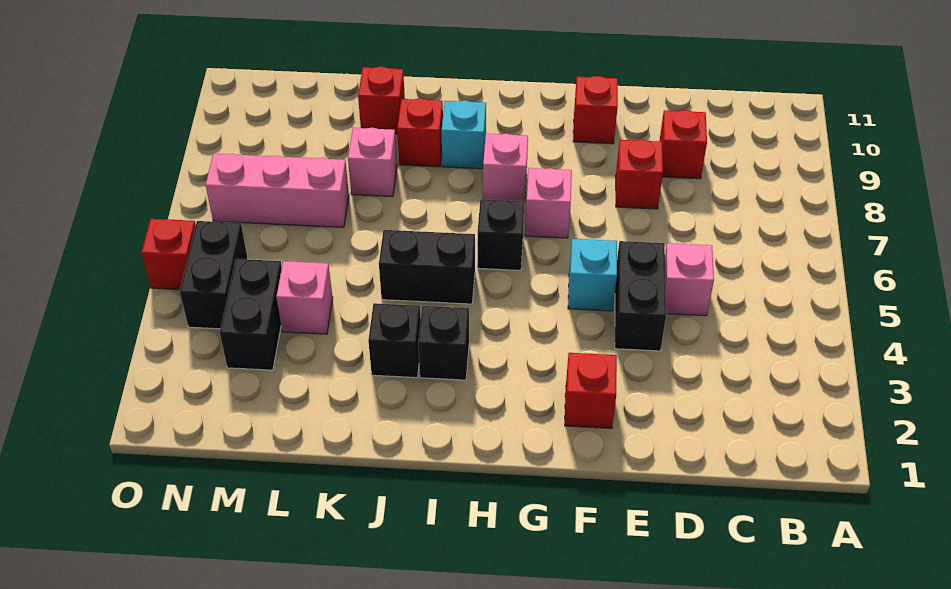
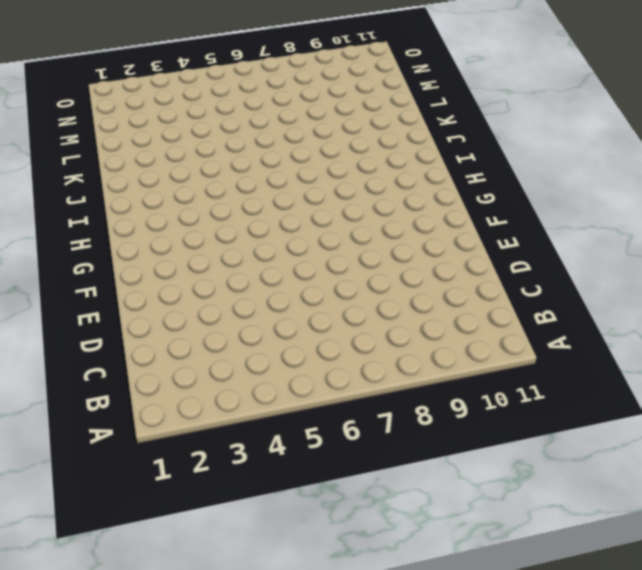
none -> pink 1x1 brick [665,243,714,316]
none -> red 1x1 brick [659,110,707,179]
none -> black 1x2 brick [615,241,666,351]

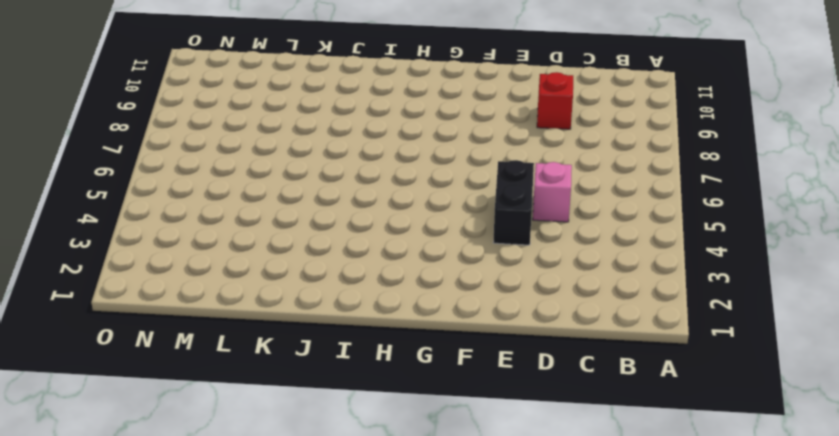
none -> red 1x1 brick [616,140,663,209]
none -> red 1x1 brick [565,353,617,428]
none -> cyan 1x1 brick [568,239,617,311]

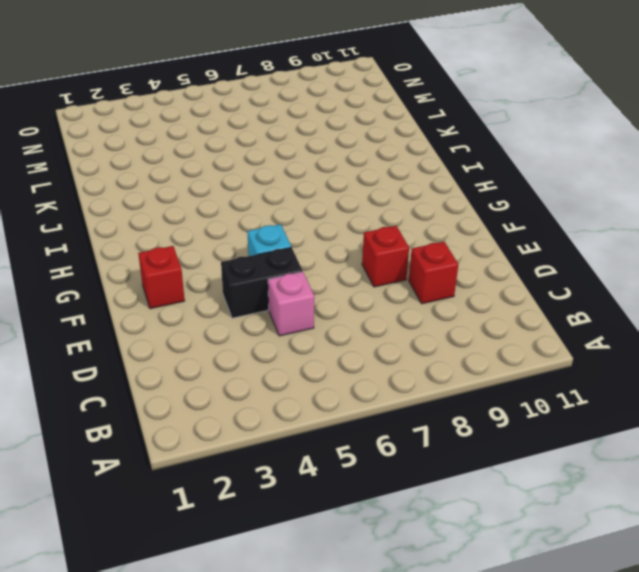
none -> red 1x1 brick [573,76,618,144]
none -> pink 1x1 brick [525,168,572,238]
none -> black 1x1 brick [477,199,524,270]

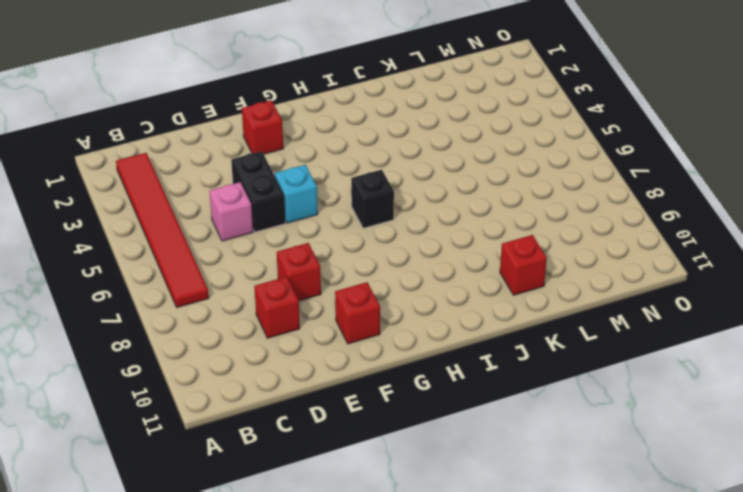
red 1x6 tile [116,153,209,307] -> none
none -> pink 1x1 brick [525,168,572,238]
none -> pink 1x1 brick [483,134,528,203]
none -> black 1x1 brick [418,306,469,380]

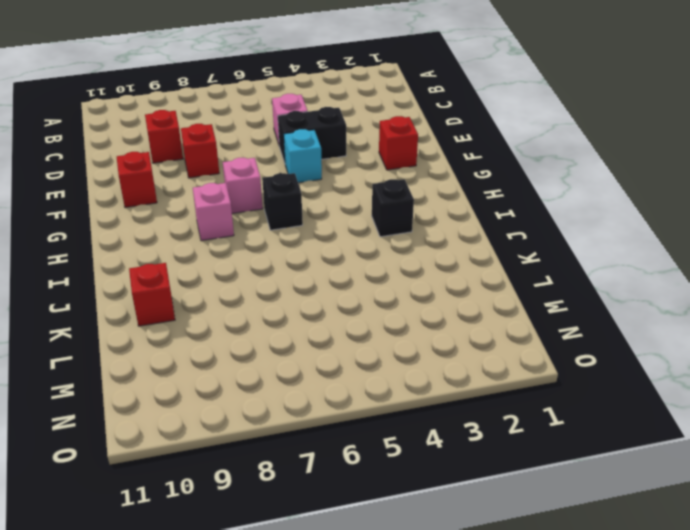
none -> black 1x2 brick [379,230,475,304]
none -> cyan 1x1 brick [441,100,486,169]
none -> black 1x1 brick [368,303,421,378]

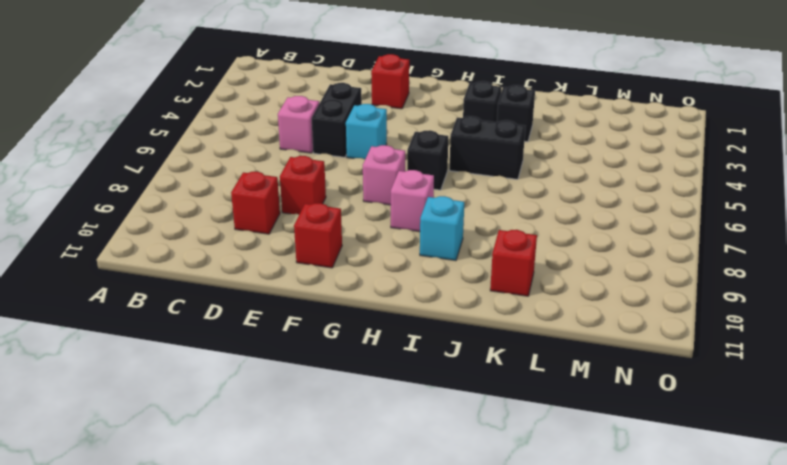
none -> red 1x1 brick [397,98,443,167]
none -> pink 1x1 brick [348,128,397,197]
none -> pink 1x1 brick [276,261,333,334]

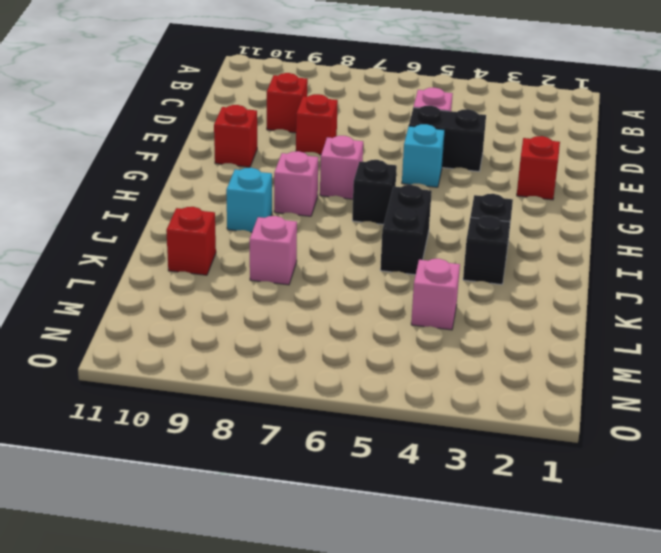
none -> red 1x1 brick [397,98,443,167]
none -> pink 1x3 brick [206,154,349,227]
none -> black 1x2 brick [220,259,282,370]

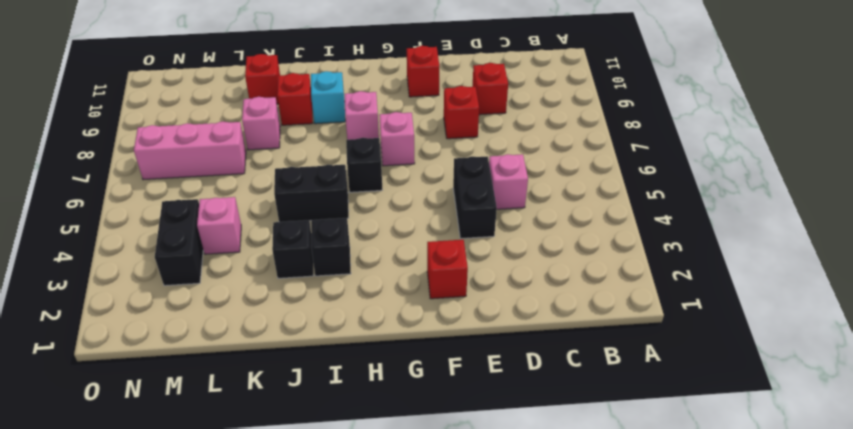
none -> cyan 1x1 brick [568,239,617,311]
none -> black 1x2 brick [180,221,248,329]
none -> red 1x1 brick [141,219,196,290]

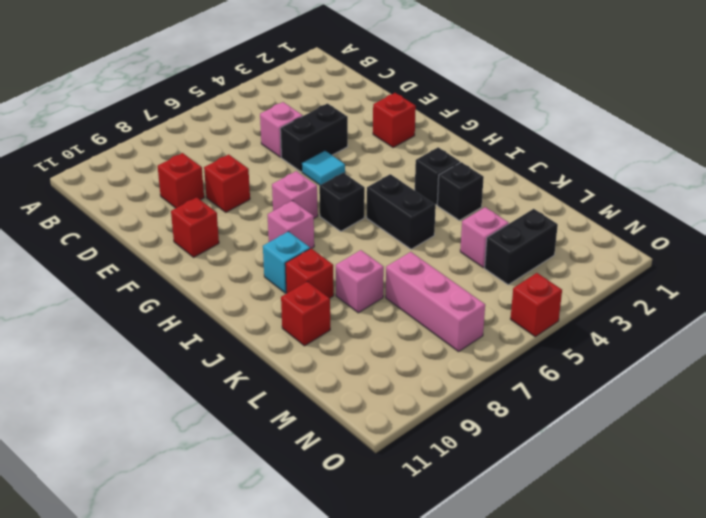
cyan 1x1 tile [302,151,345,185] -> cyan 1x1 brick [568,239,617,311]
none -> black 1x2 brick [180,221,248,329]

